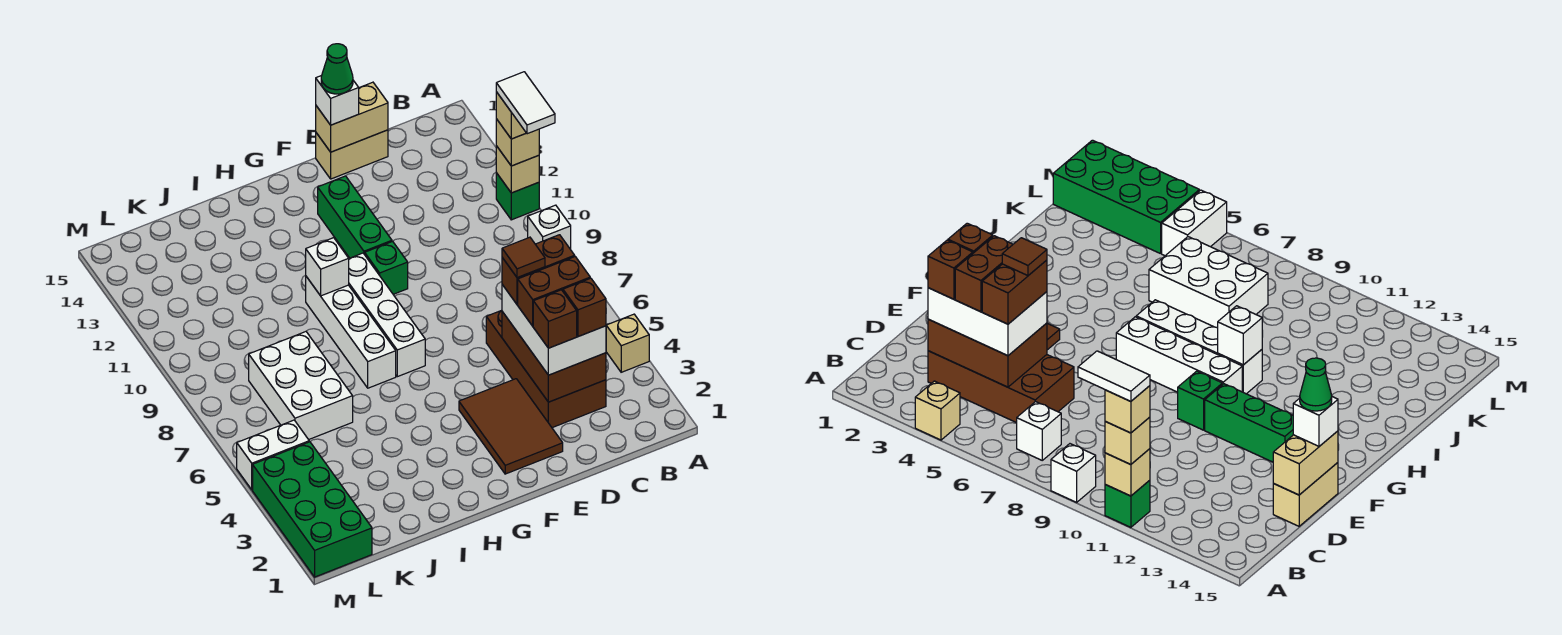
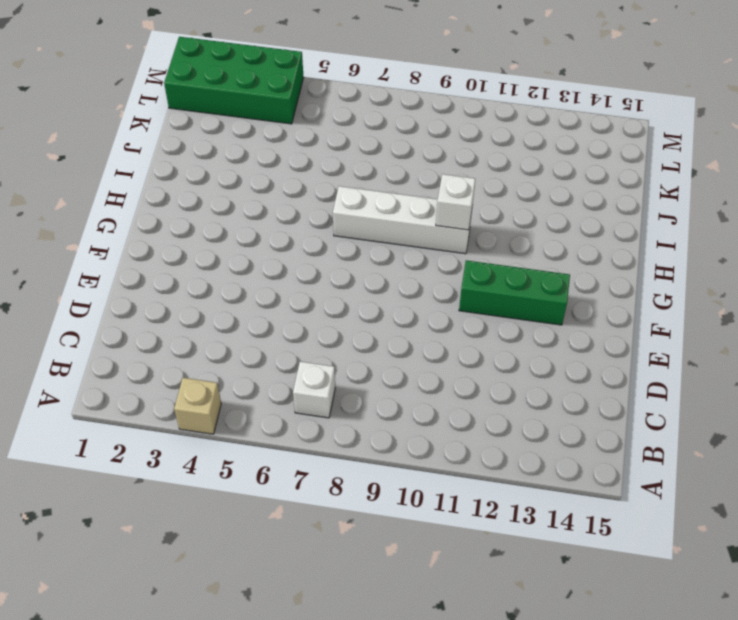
none -> white 1x1 brick [528,205,571,249]
none -> green 1x1 brick [496,173,539,220]
none -> brown 2x4 brick [486,310,606,428]

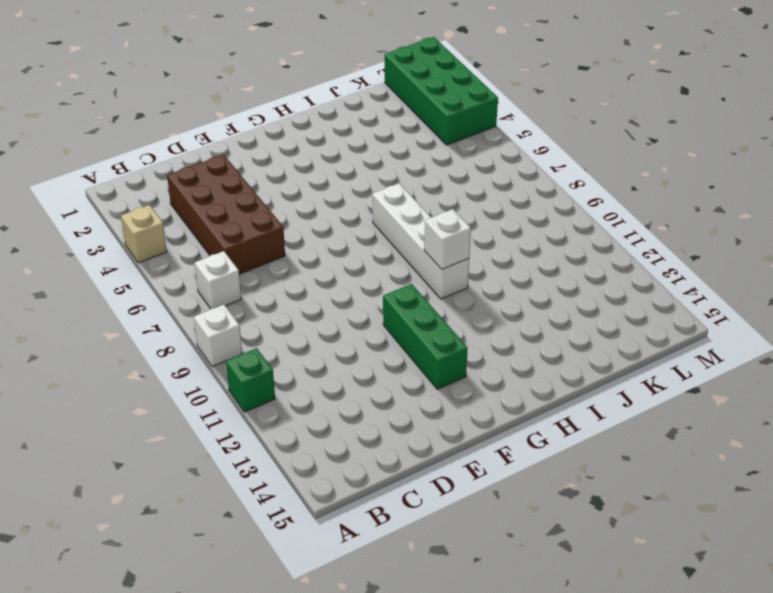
none -> tan 1x2 brick [316,130,388,179]
none -> brown 2x3 tile [459,379,563,474]
none -> green 1x1 brick [365,241,408,294]

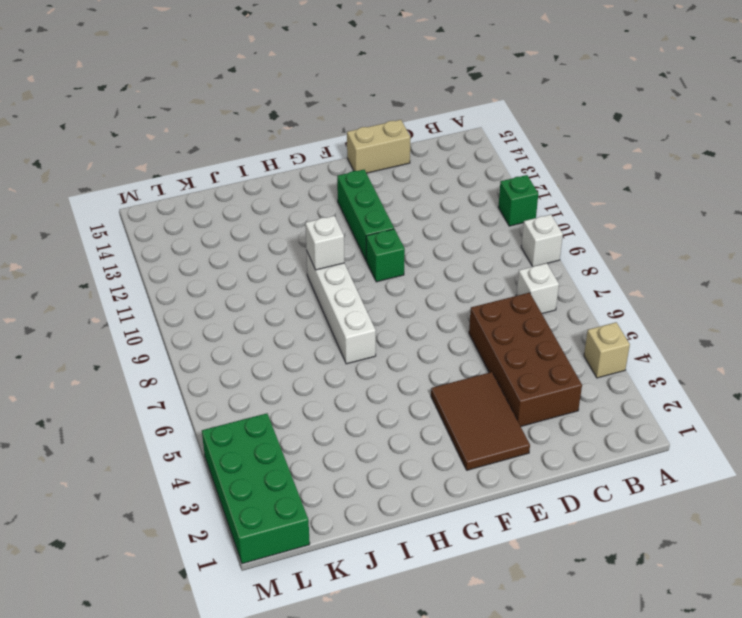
none -> white 1x4 brick [349,253,425,377]
none -> white 2x3 brick [249,332,353,440]
none -> white 1x2 brick [237,420,309,490]

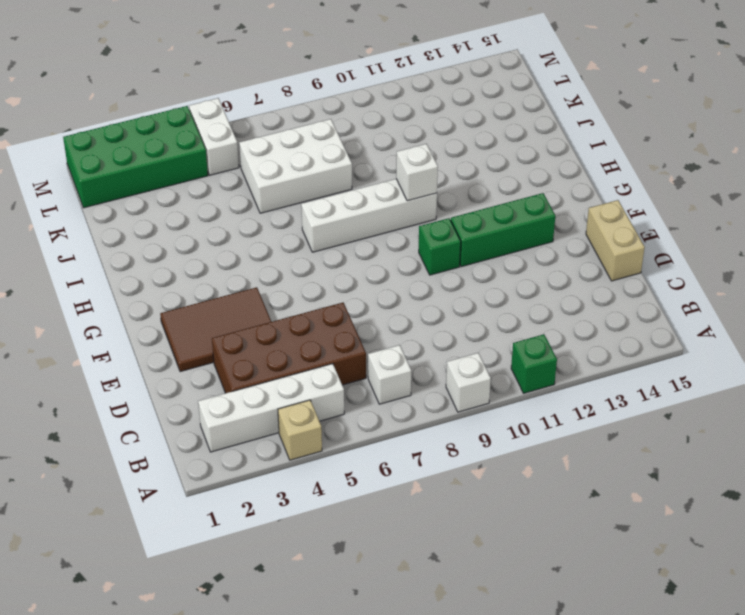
white 1x4 brick [198,364,344,452] -> white 1x4 brick moved to [349,253,425,377]
none -> tan 1x1 brick [496,146,539,193]
none -> brown 2x3 brick [502,312,606,402]
none -> tan 1x2 brick [316,82,388,152]

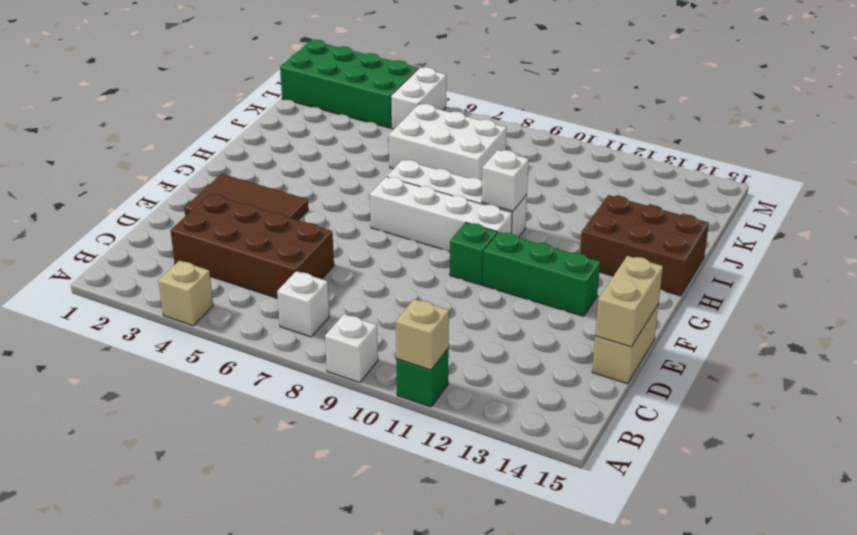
brown 2x3 brick [580,195,709,296] -> brown 2x3 brick moved to [502,312,606,402]
none -> tan 1x1 brick [496,119,539,166]
none -> white 2x3 brick [502,285,606,375]
none -> white 1x1 brick [316,76,359,125]

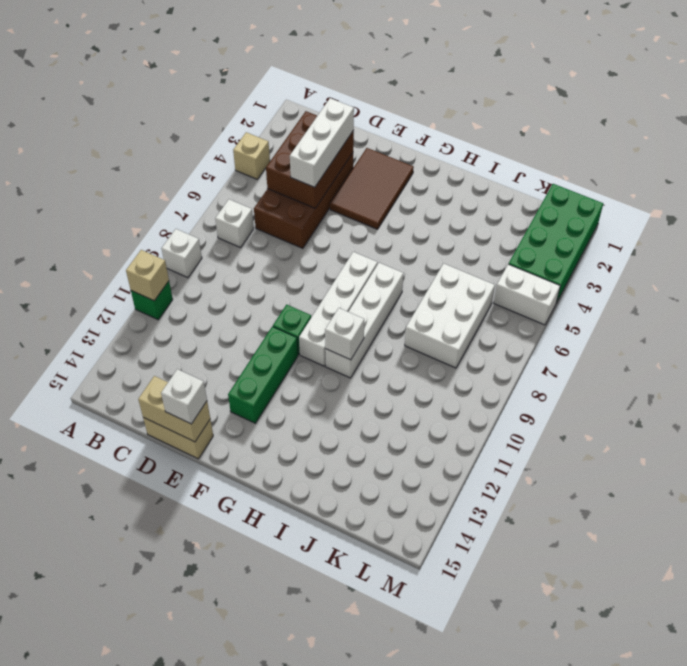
white 1x3 brick [290,98,354,187] -> white 2x3 brick [502,285,606,375]
none -> tan 1x1 brick [496,119,539,166]
none -> tan 1x1 brick [496,92,526,139]
none -> brown 1x1 brick [563,278,606,337]

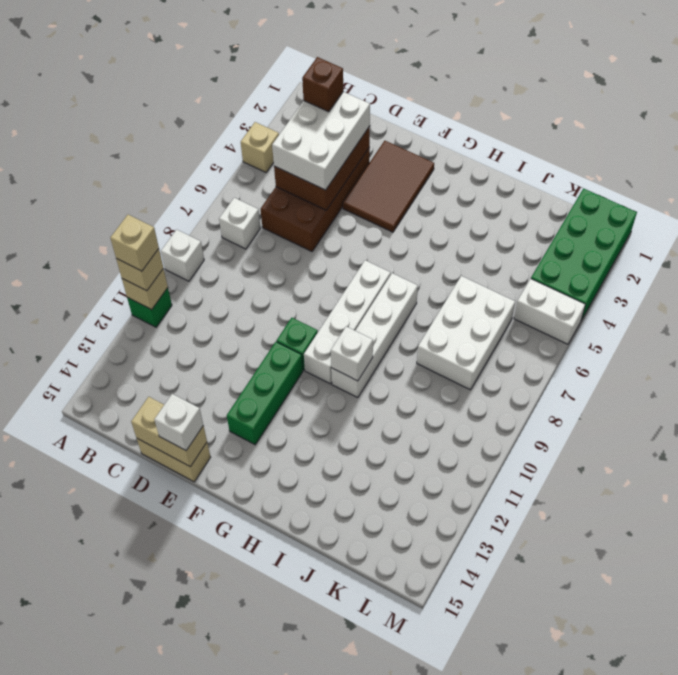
none -> brown 1x2 brick [518,257,590,326]
none -> brown 1x2 brick [502,235,575,304]
none -> brown 1x1 brick [533,290,577,348]

